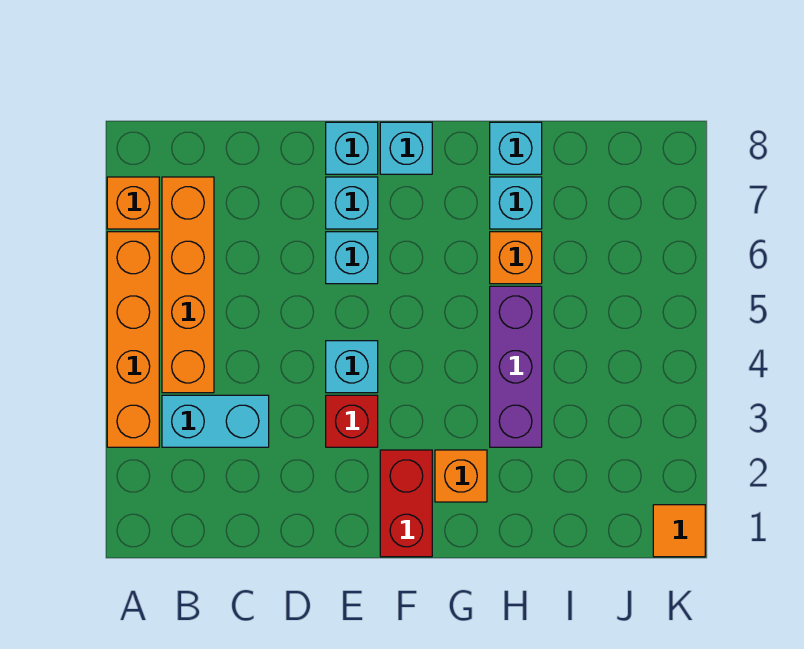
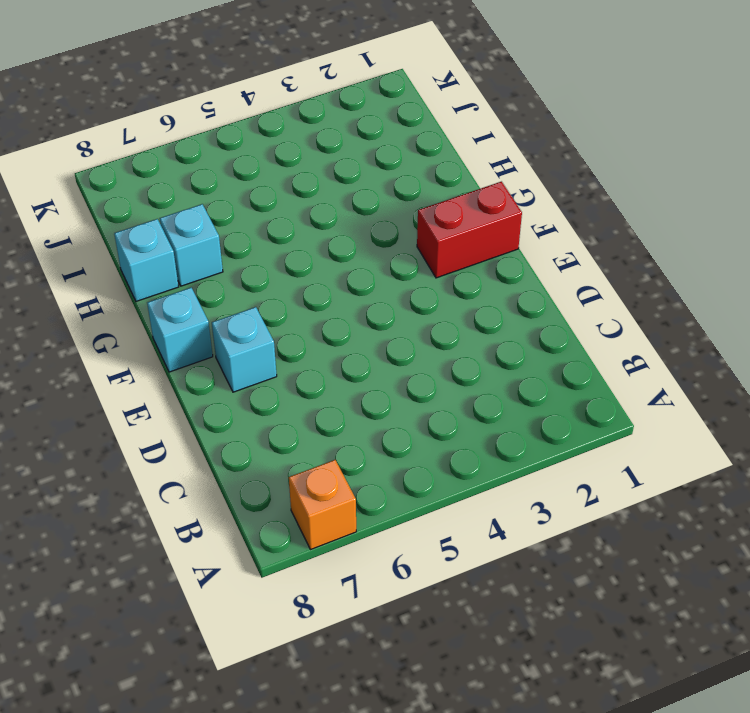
none -> orange 1x4 brick [107,232,159,447]
none -> cyan 1x2 brick [162,395,269,447]
none -> orange 1x4 brick [162,177,214,393]

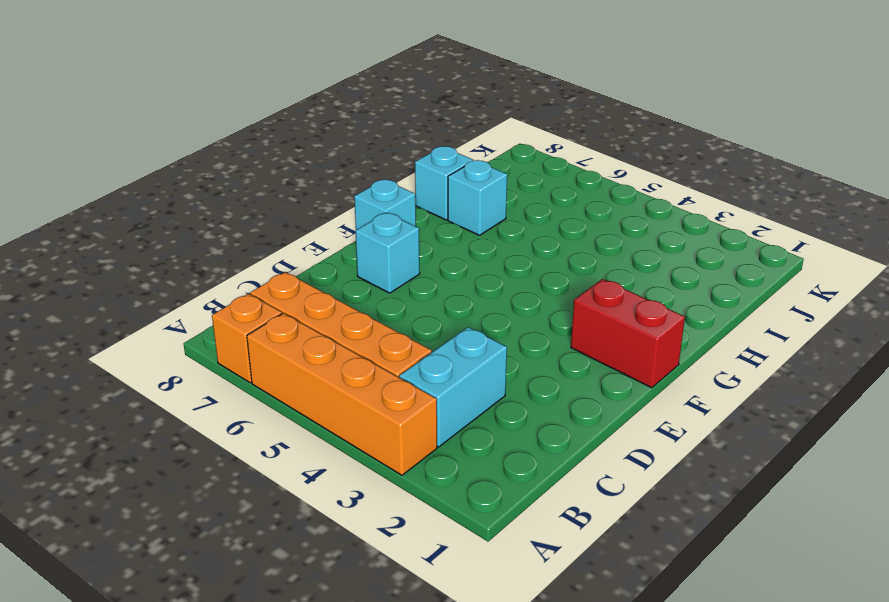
none -> red 1x1 brick [326,395,378,447]
none -> cyan 1x1 brick [326,341,378,393]
none -> cyan 1x1 brick [326,232,378,284]

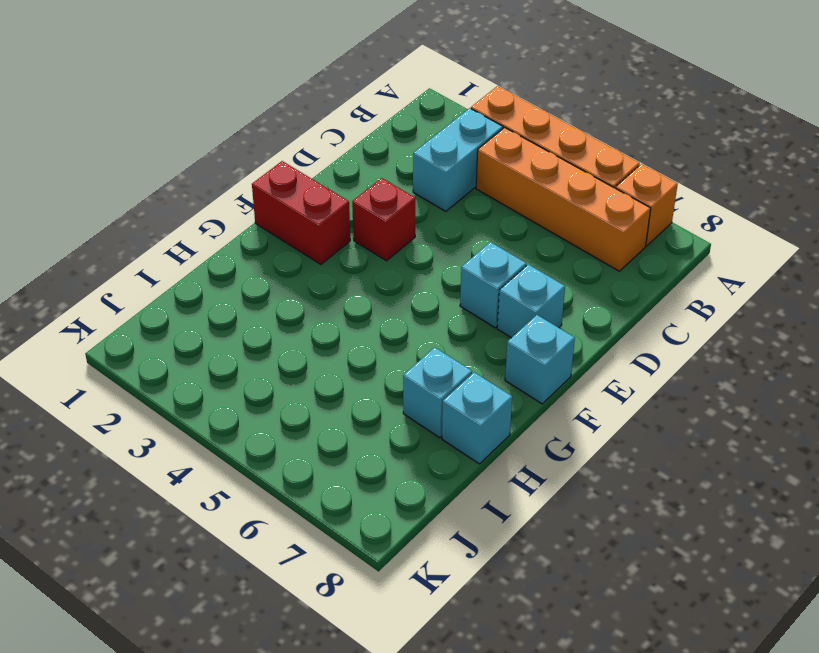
none -> cyan 1x1 brick [326,341,378,393]
none -> cyan 1x1 brick [326,122,378,174]
none -> orange 1x1 brick [435,450,487,502]

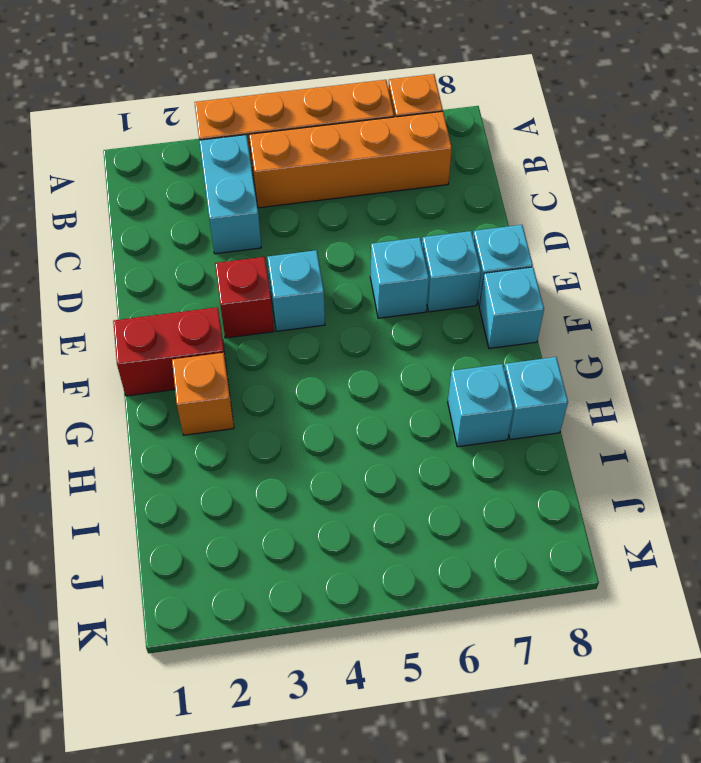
none -> purple 1x3 brick [490,286,542,447]
none -> orange 1x1 brick [490,232,542,284]
none -> orange 1x1 tile [653,505,705,557]

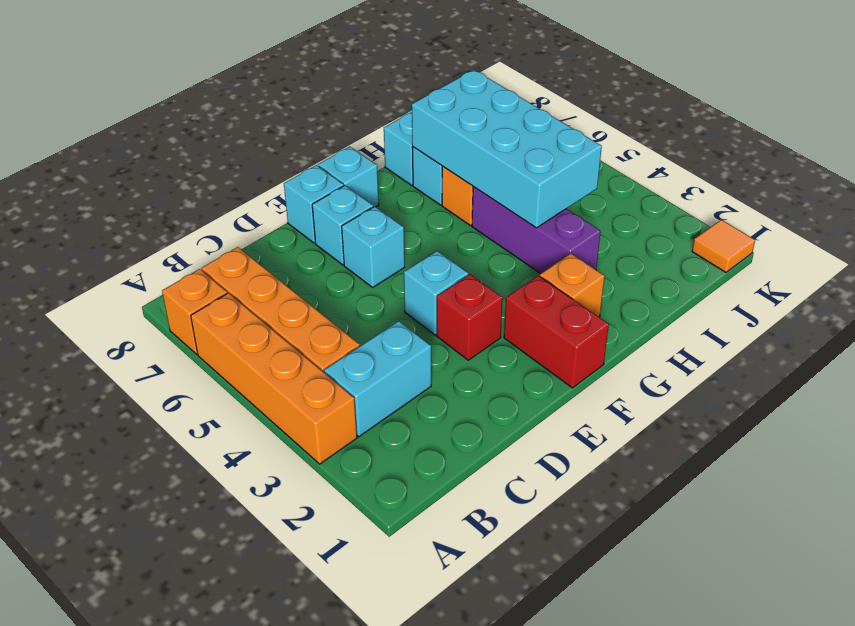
cyan 2x4 brick [412,70,602,228] -> none

